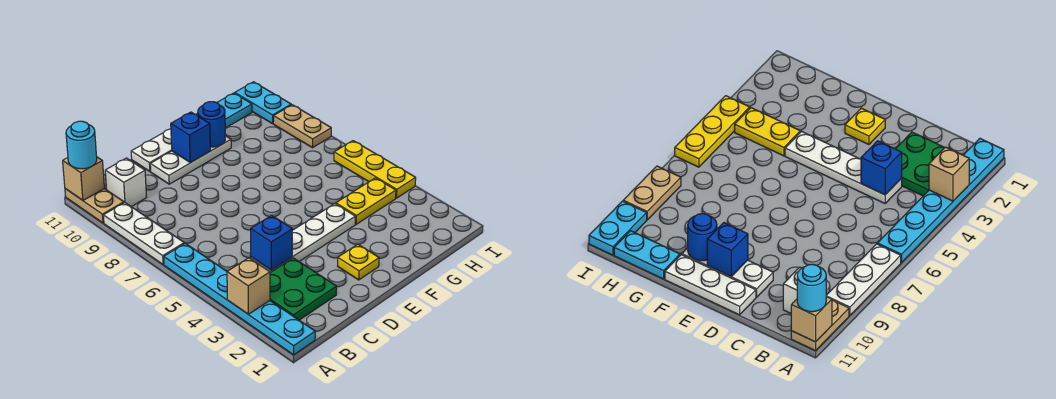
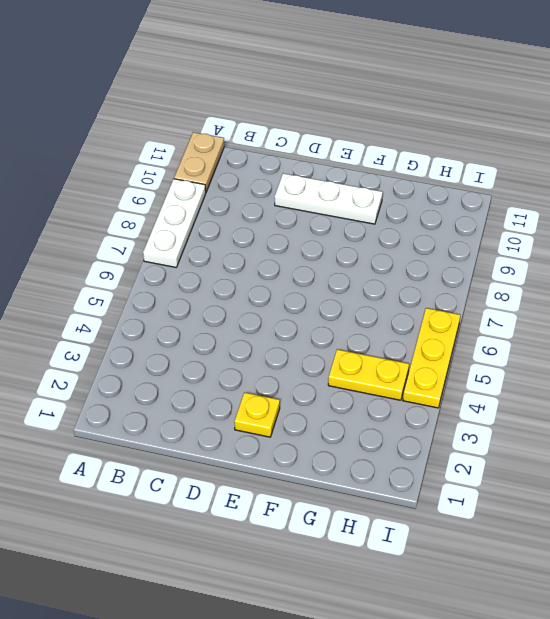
none -> cyan 1x6 plate [164,243,315,355]
none -> green 2x2 plate [270,258,337,320]
none -> white 1x1 brick [105,158,146,207]

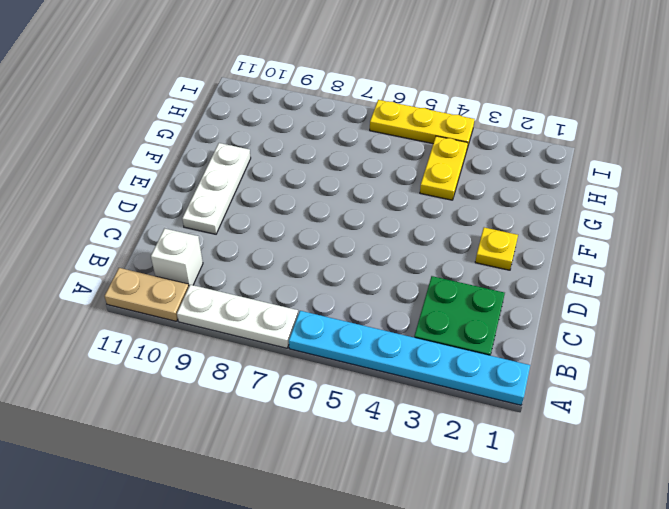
none -> white 1x4 plate [251,204,356,272]
none -> white 1x3 plate [131,129,172,171]
none -> cyan 1x2 plate [196,93,252,128]

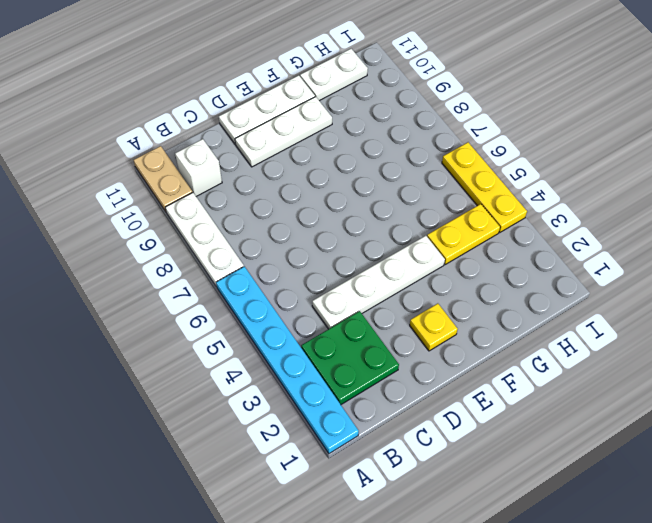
white 1x2 plate [300,49,368,101] -> cyan 1x2 plate [196,93,252,128]
none -> tan 1x2 plate [273,105,331,148]
none -> cyan 1x2 plate [235,82,291,124]
none -> tan 1x1 brick [227,258,270,314]

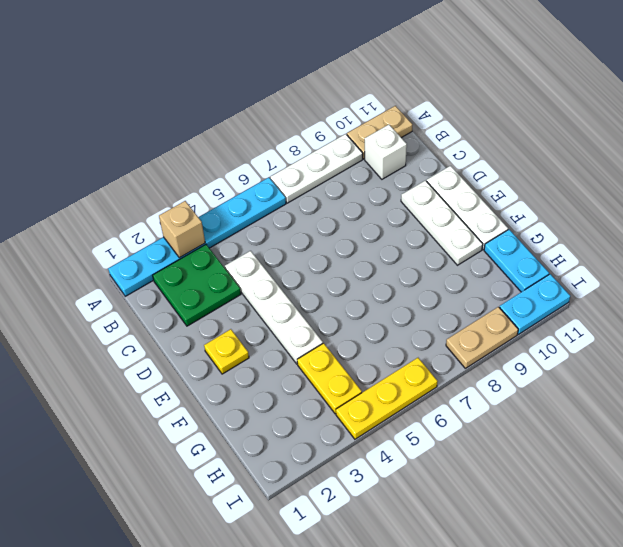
none -> tan 1x1 brick [63,157,104,200]
none -> blue 1x1 brick [251,215,292,270]
none -> blue 1x1 brick [171,112,210,163]

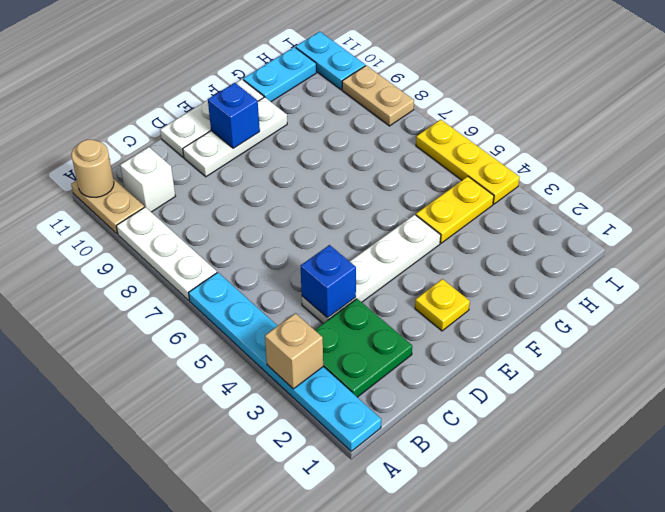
tan 1x1 round brick [71,140,114,197] -> tan 1x1 brick [63,157,104,200]
none -> blue 1x1 round brick [198,102,225,147]
none -> cyan 1x1 round brick [66,121,97,169]

